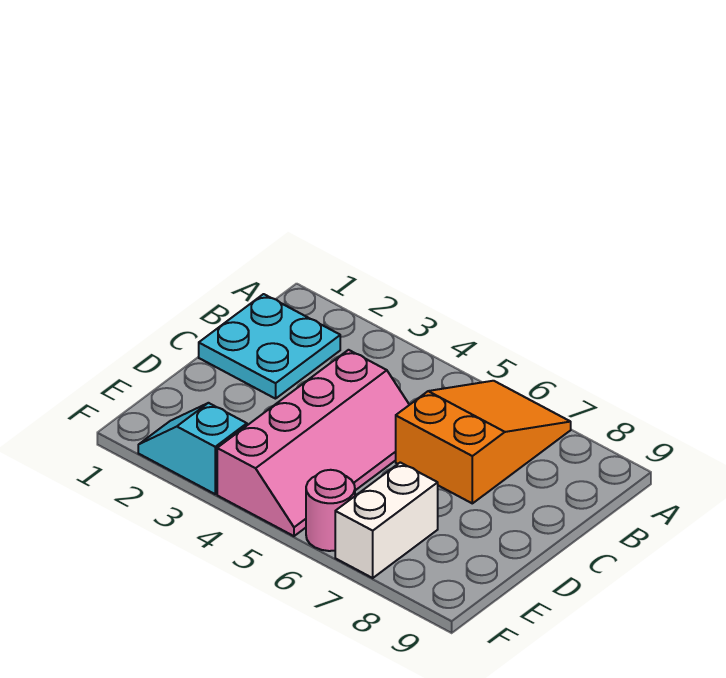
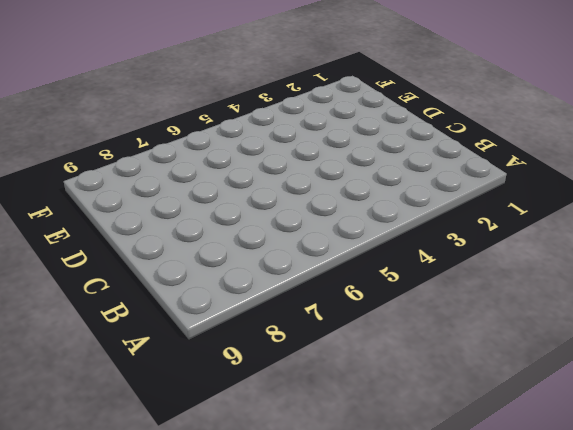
none -> orange 2x3 slope [396,381,571,503]
none -> cyan 2x2 plate [199,294,340,399]

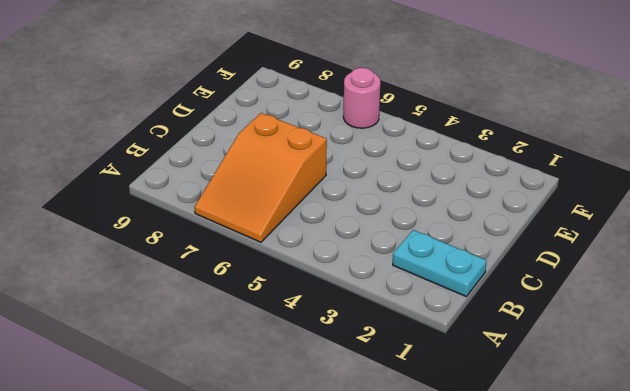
cyan 1x2 plate [393,230,487,296] -> cyan 2x2 plate [199,294,340,399]
none -> pink 2x4 slope [217,350,409,536]
none -> white 1x2 brick [335,462,438,578]

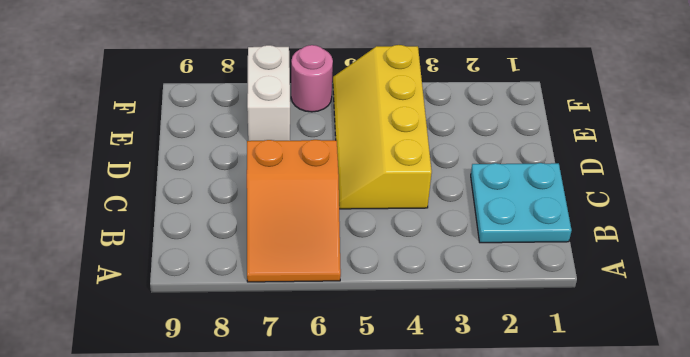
yellow 2x4 slope [333,45,432,209] -> pink 2x4 slope [217,350,409,536]
none -> cyan 1x2 slope [138,403,247,494]

